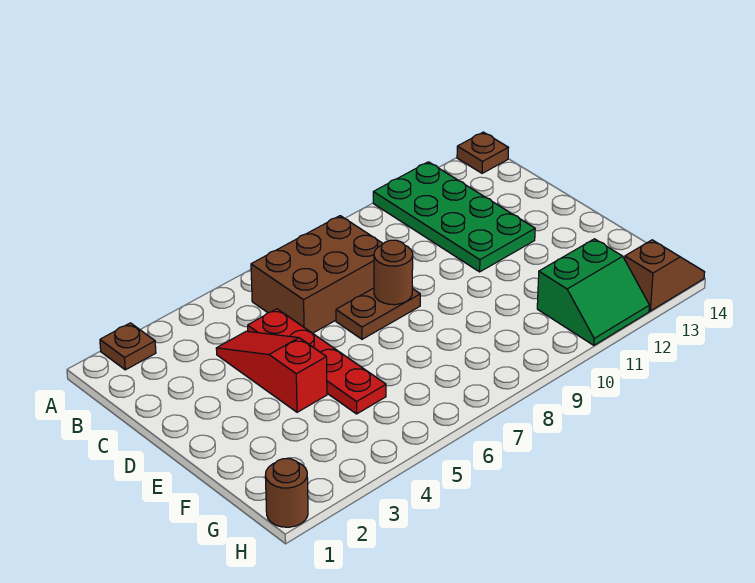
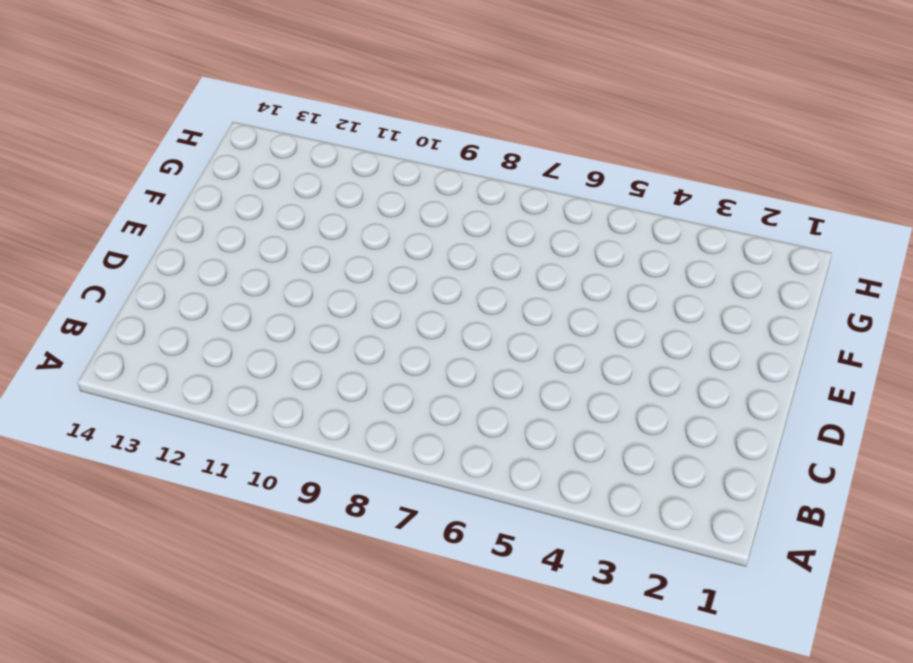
none -> brown 1x1 plate [100,323,156,370]
none -> green 2x4 plate [373,162,535,272]

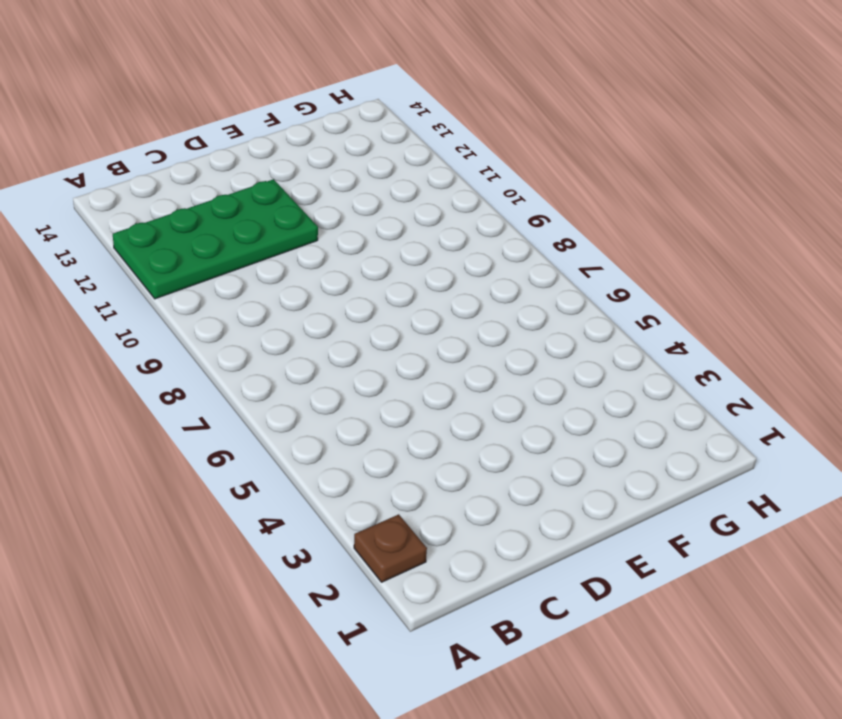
none -> brown 1x1 plate [457,132,508,173]
none -> brown 2x3 brick [251,216,383,333]

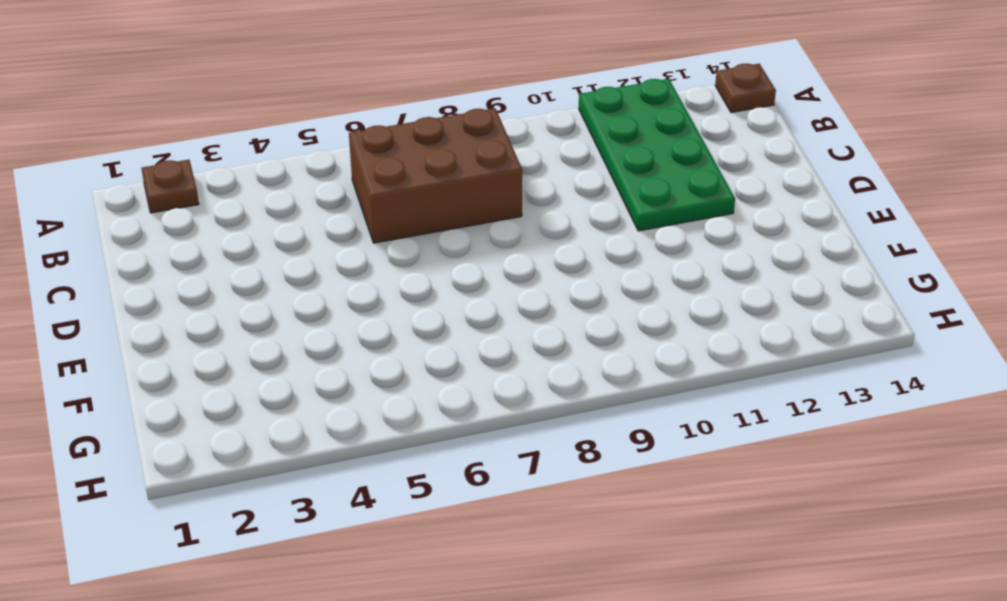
none -> red 1x3 slope [216,331,327,412]
none -> red 1x4 plate [248,309,386,414]

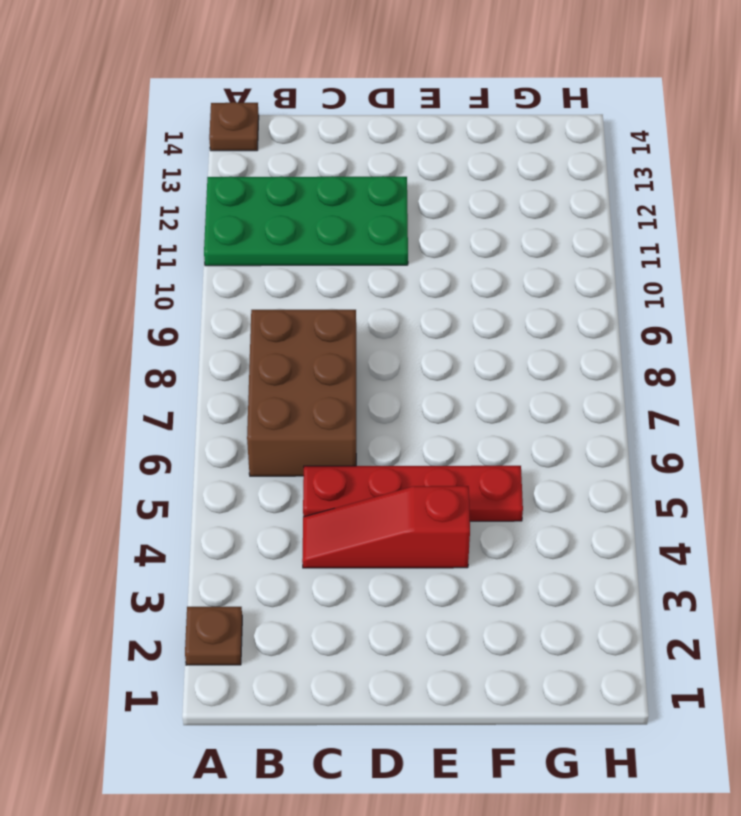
none -> brown 1x2 plate [336,288,420,339]
none -> green 2x2 slope [537,239,649,345]

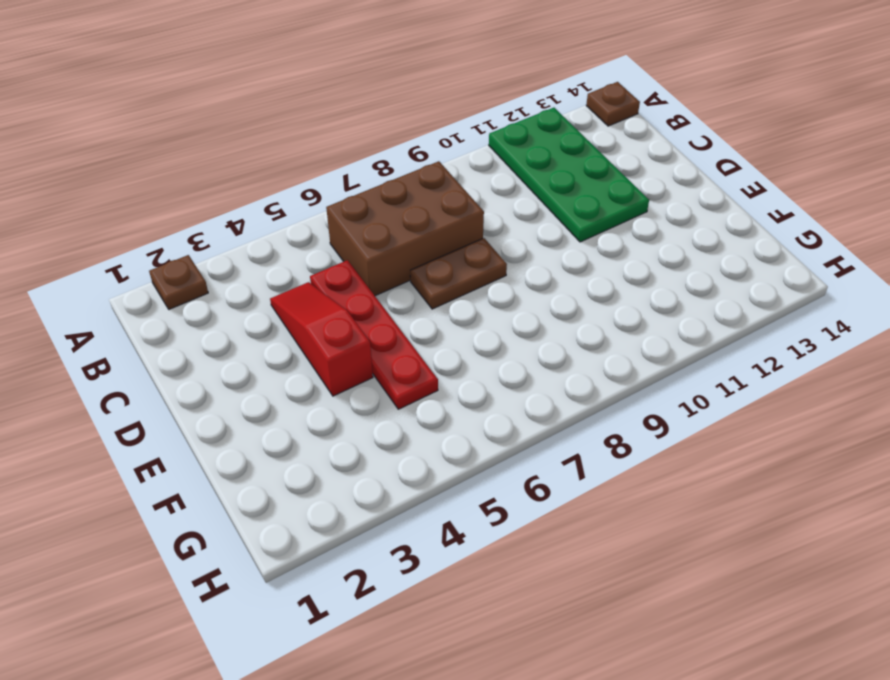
none -> green 2x2 slope [537,239,649,345]
none -> brown 1x1 round brick [265,459,308,527]

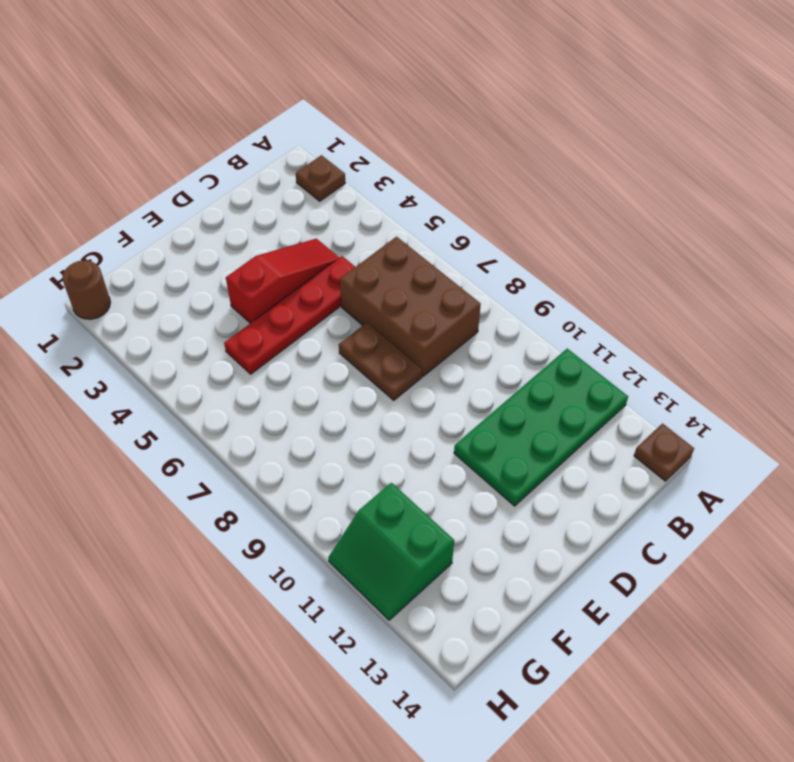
none -> brown 1x2 slope [625,240,705,311]
none -> brown 1x1 round brick [374,240,413,305]

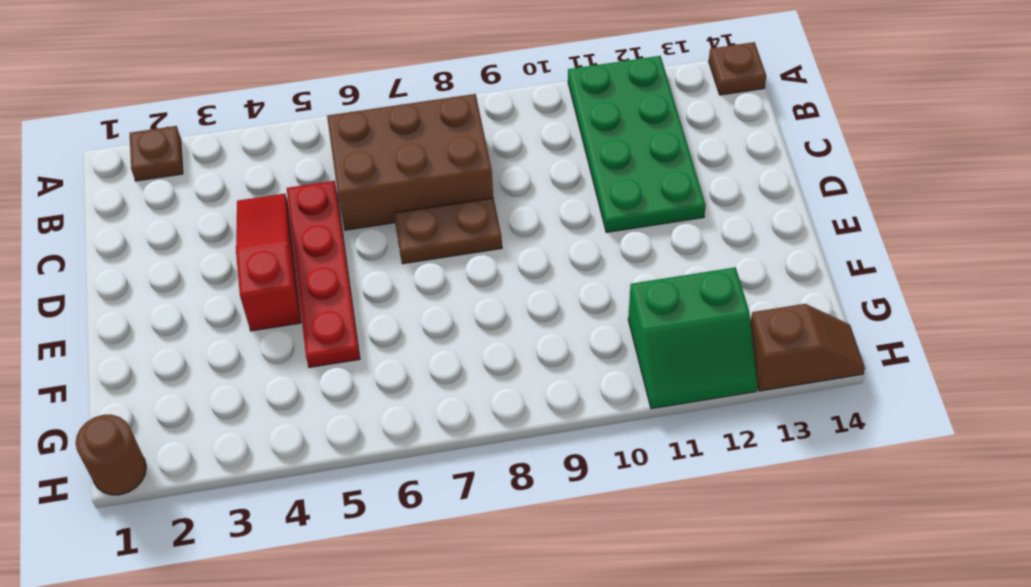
none -> brown 1x1 round brick [374,240,413,305]

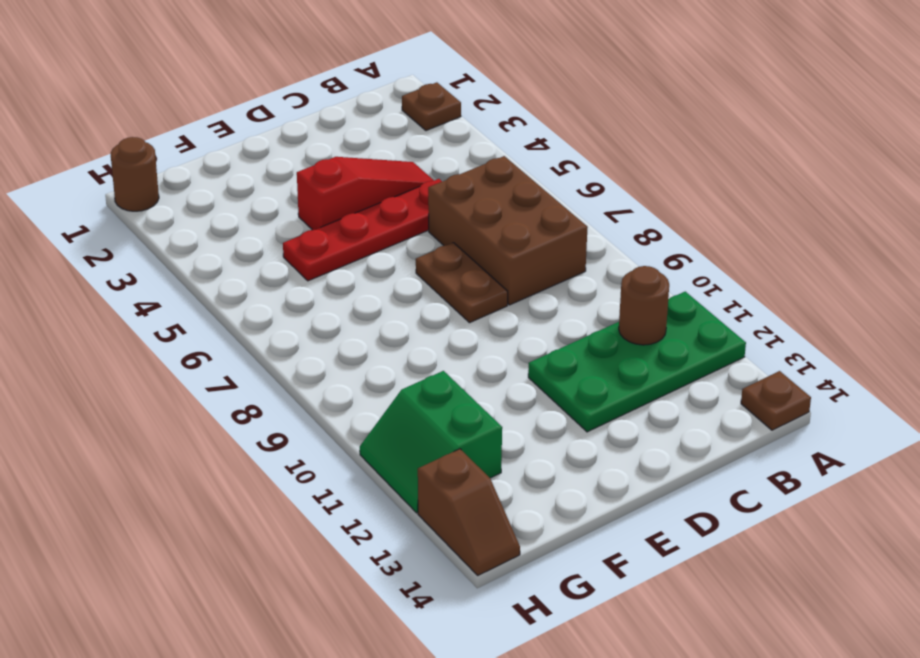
brown 1x1 round brick [619,266,669,345] -> brown 1x1 round brick moved to [374,240,413,305]

